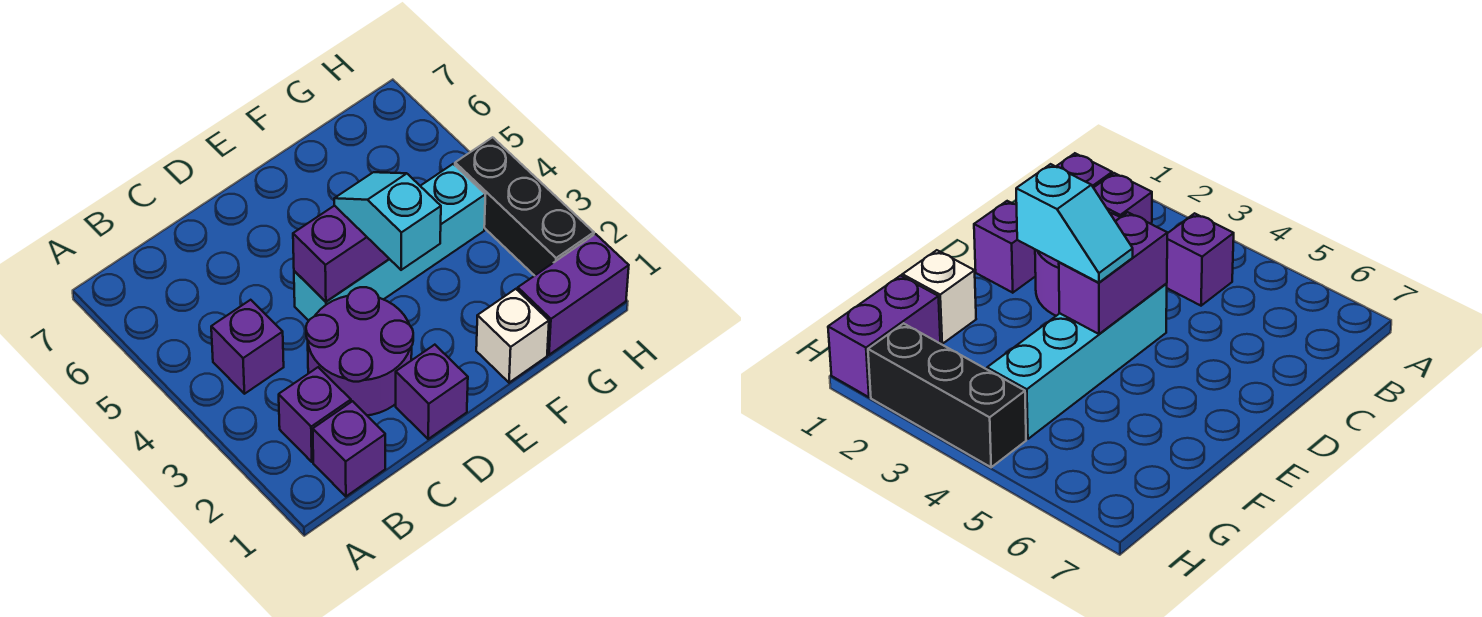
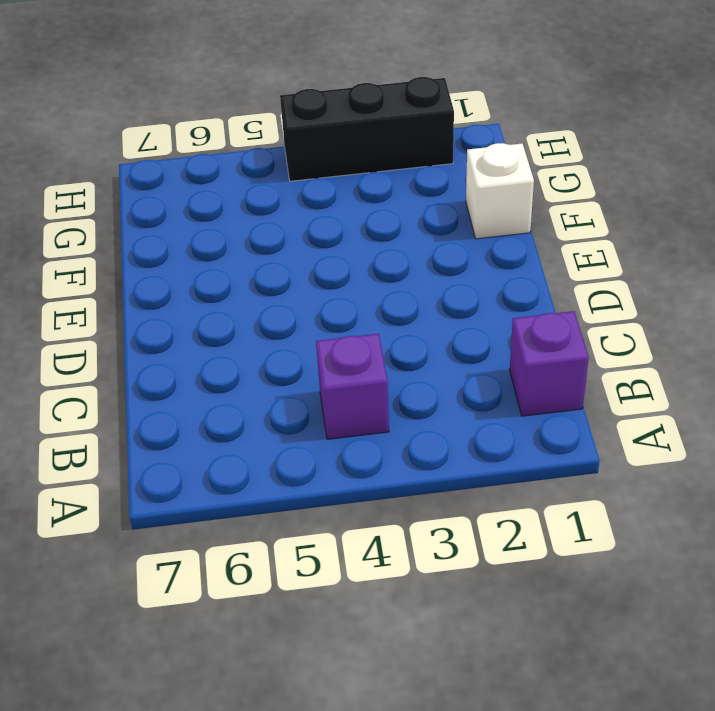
none -> purple 1x1 brick [279,367,351,462]
none -> purple 2x2 round brick [306,287,413,415]

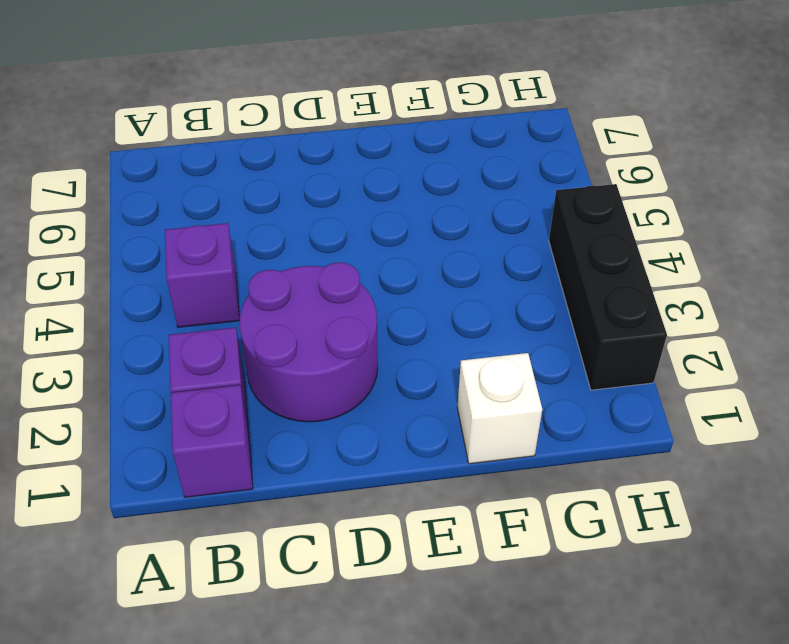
none -> purple 1x1 brick [396,345,468,439]
none -> cyan 1x4 brick [294,164,485,321]

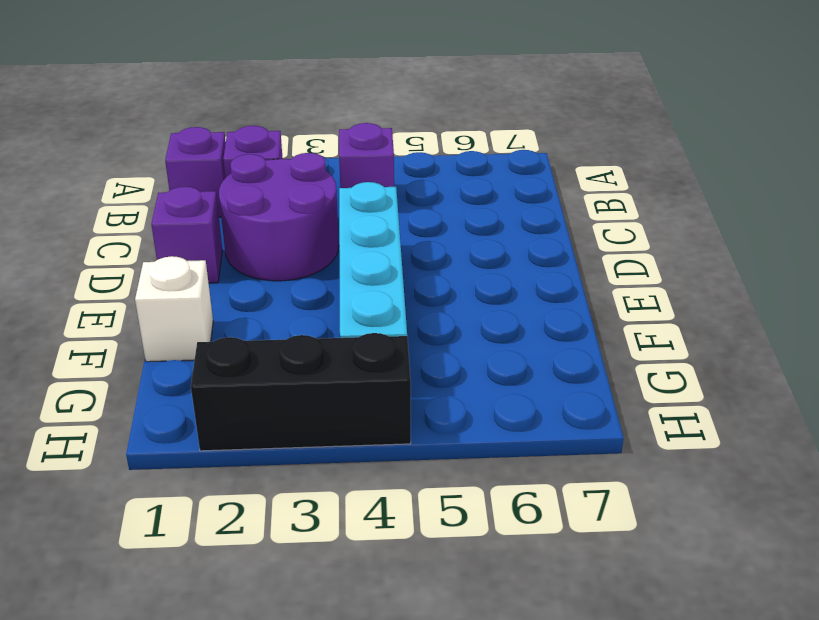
none -> purple 1x2 brick [518,234,629,355]
none -> purple 1x2 brick [293,206,389,302]

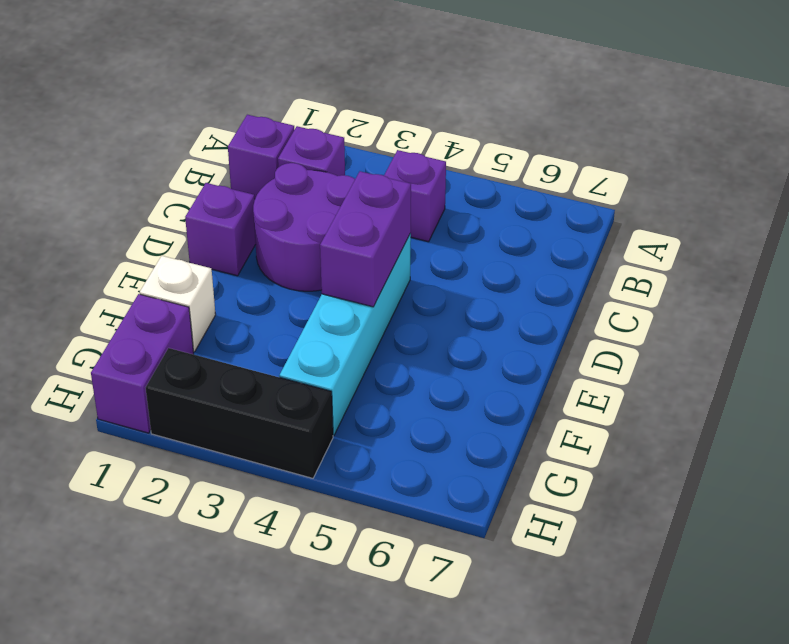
none -> cyan 1x2 slope [334,172,441,270]

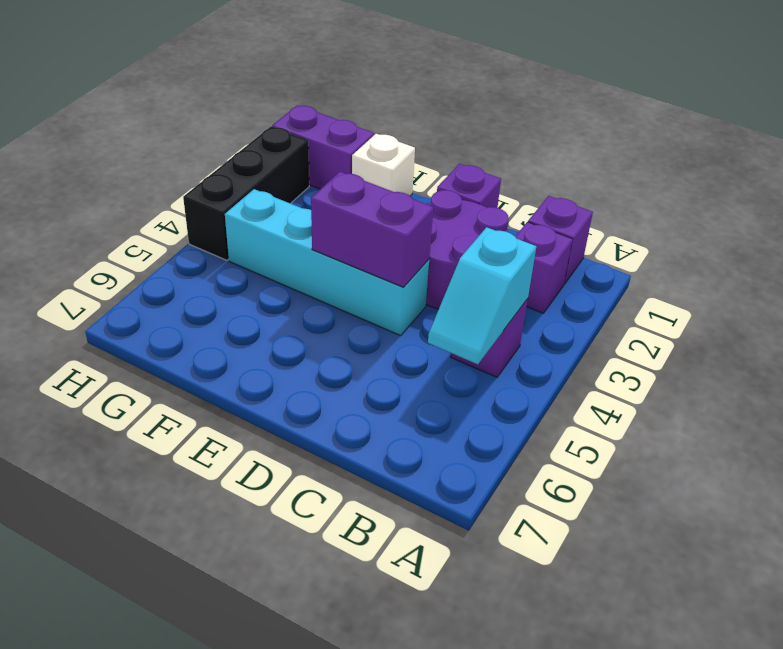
cyan 1x2 slope [428,227,536,364] -> cyan 1x2 slope moved to [334,172,441,270]

